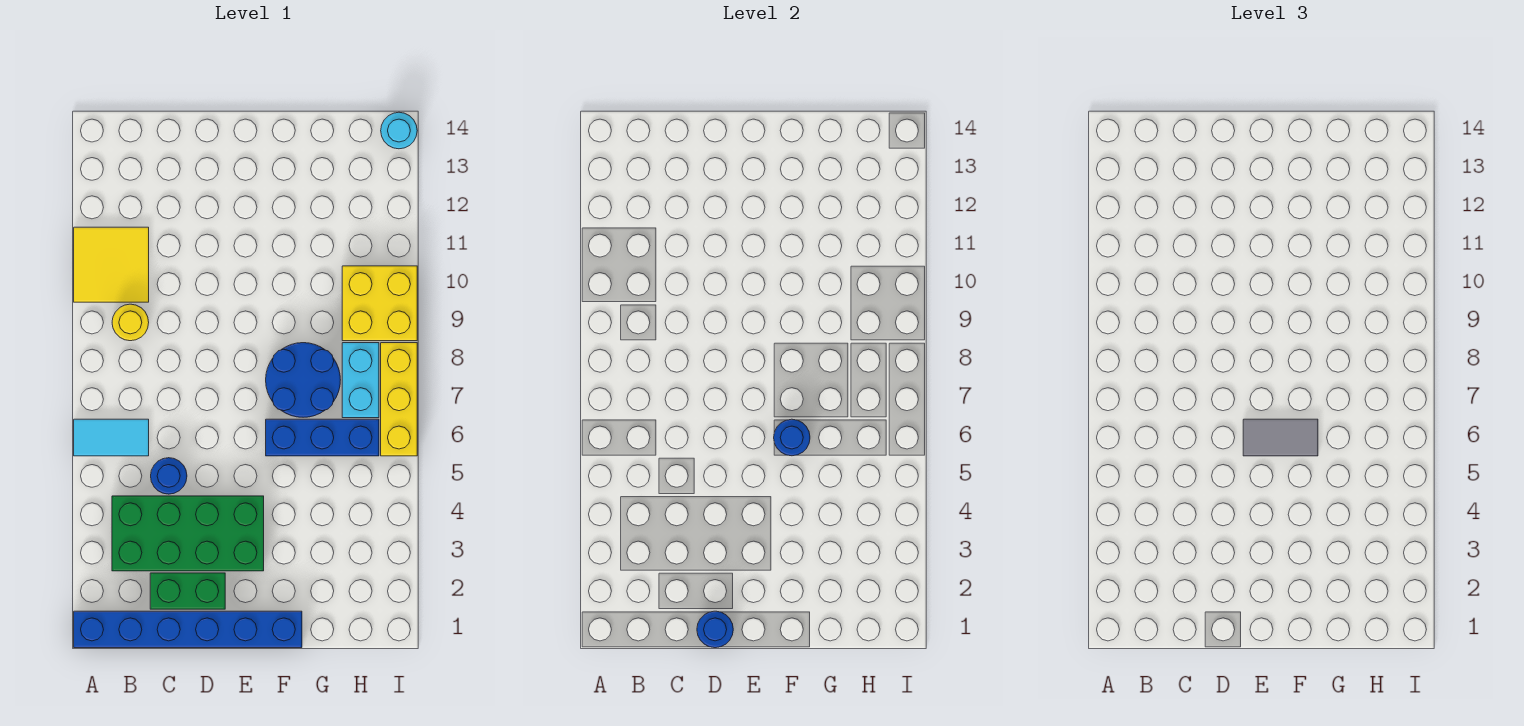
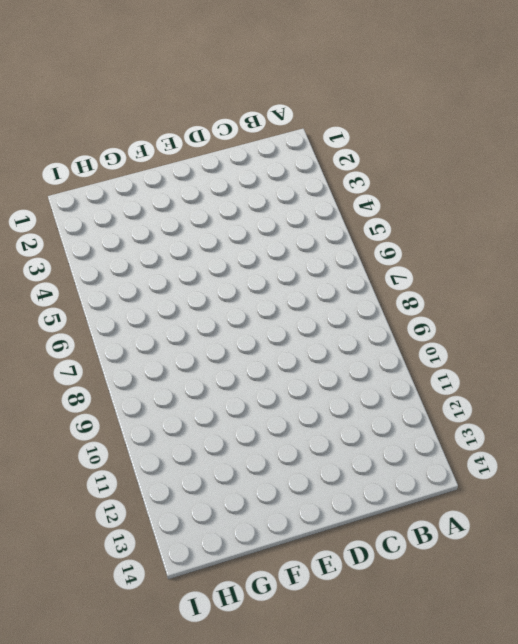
none -> blue 1x6 brick [74,611,302,648]
none -> cyan 1x2 tile [74,419,149,456]
none -> yellow 2x2 tile [74,227,149,302]

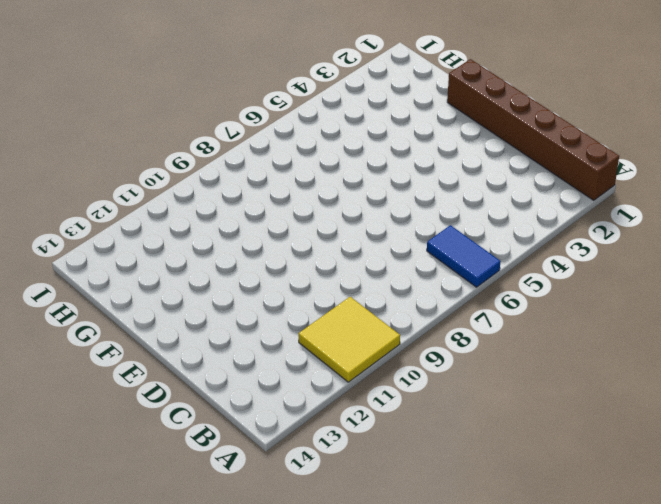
brown 1x6 brick [447,59,619,200] -> blue 1x6 brick [74,611,302,648]
blue 1x2 tile [427,225,501,287] -> cyan 1x2 tile [74,419,149,456]
none -> green 2x4 brick [112,496,264,571]
none -> yellow 1x1 round brick [112,304,149,341]
none -> green 1x2 brick [150,573,225,609]

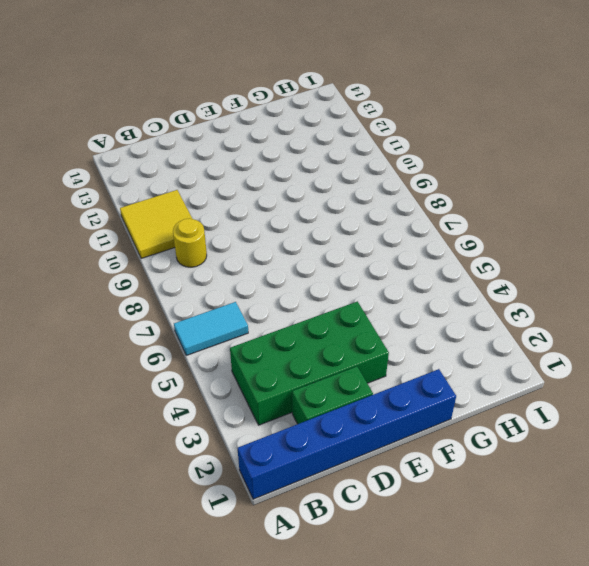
none -> blue 1x1 round brick [151,458,187,494]
none -> blue 1x3 brick [266,419,379,456]
none -> blue 2x2 round brick [266,343,340,417]

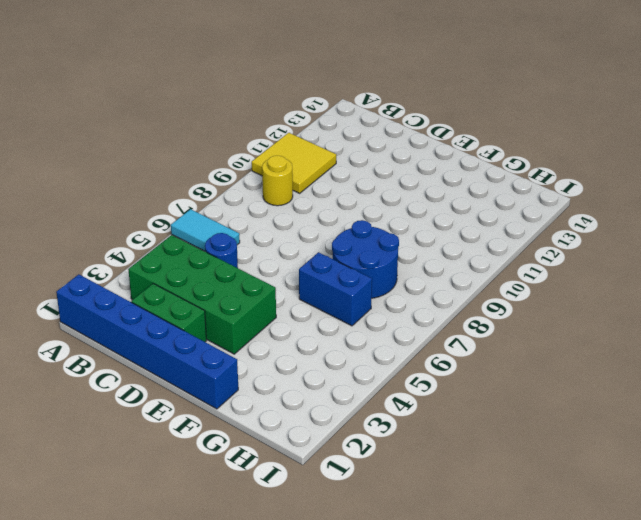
blue 1x2 brick [299,252,372,326] -> blue 1x3 brick [266,419,379,456]
none -> cyan 1x2 brick [342,343,379,418]
none -> yellow 2x2 brick [342,266,417,341]
none -> yellow 1x3 brick [381,343,417,456]

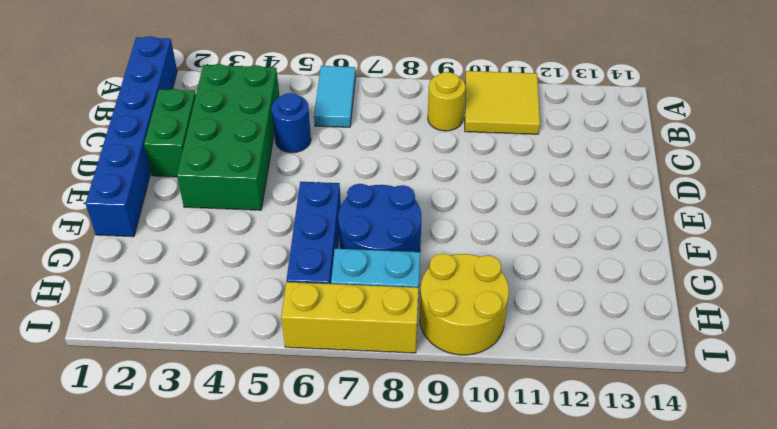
yellow 2x2 round brick [420,253,509,355] -> yellow 2x2 brick [342,266,417,341]
none -> cyan 1x1 round brick [381,112,417,149]
none -> blue 1x1 round brick [697,611,733,648]
none -> blue 1x1 round brick [774,419,810,456]

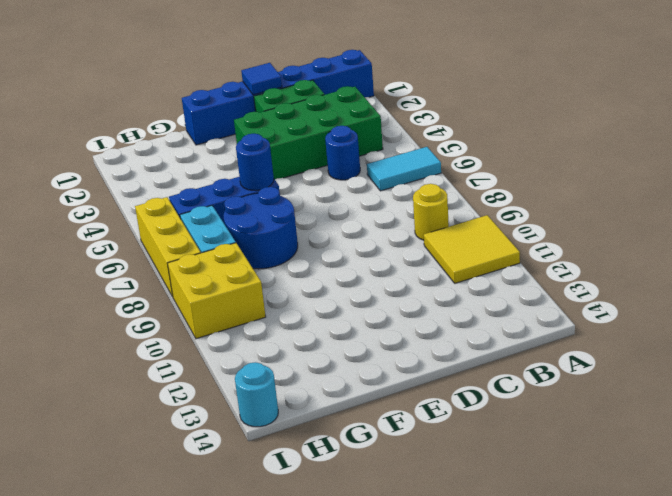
blue 1x1 tile [241,63,282,95] -> blue 1x1 round brick [697,611,733,648]
none -> grey 1x2 tile [1243,419,1318,456]

